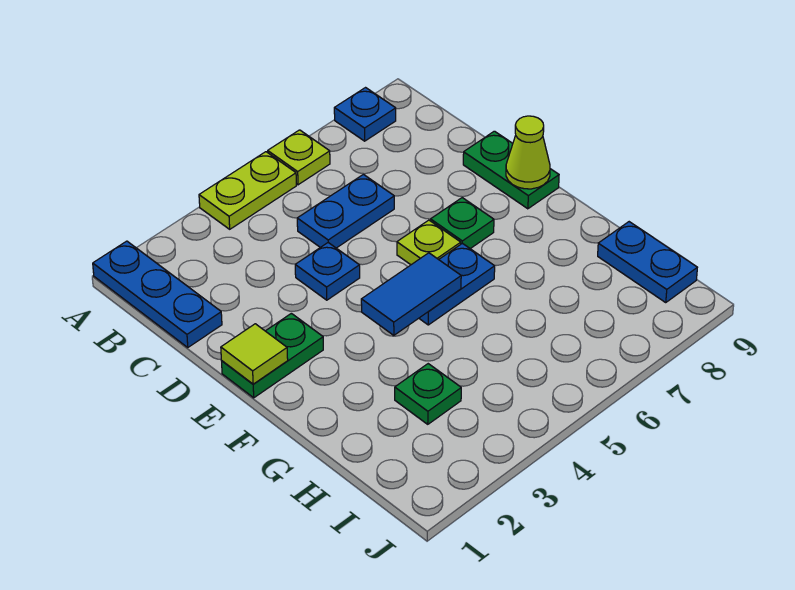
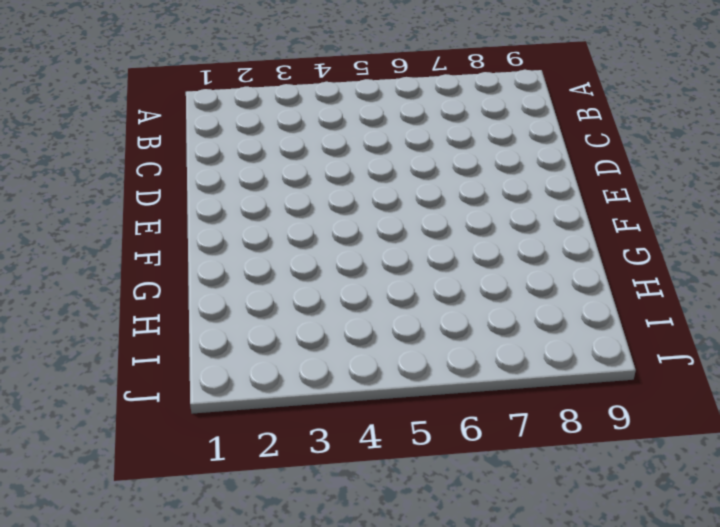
none -> blue 1x3 plate [93,241,222,347]
none -> lime 1x2 plate [199,152,296,229]
none -> lime 1x1 plate [268,130,330,185]

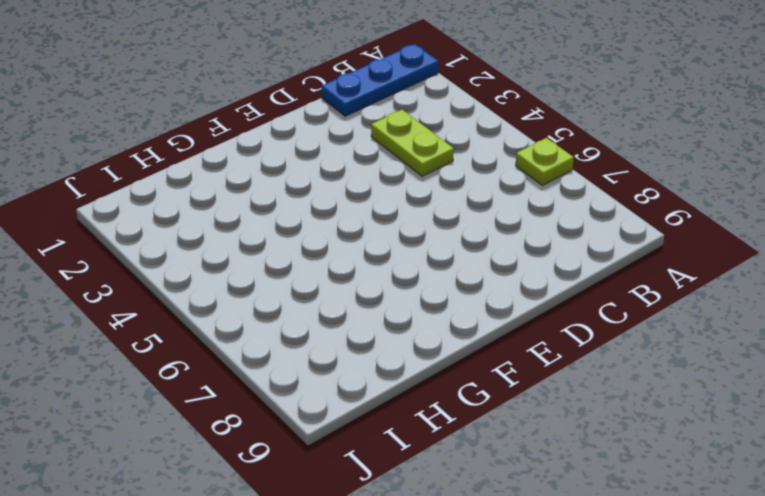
lime 1x2 plate [371,110,454,176] -> lime 1x2 plate moved to [199,152,296,229]
none -> blue 1x1 plate [334,88,396,141]
none -> blue 1x2 plate [297,174,394,248]
none -> blue 1x1 plate [295,243,360,300]

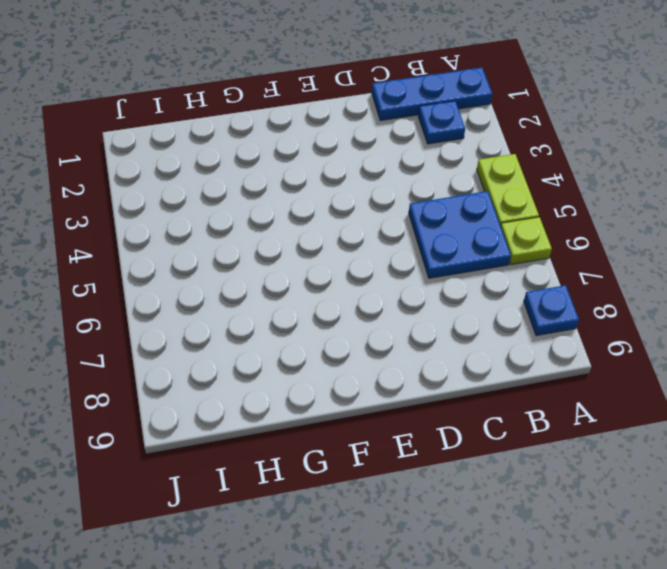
blue 1x1 plate [418,101,465,144] -> blue 1x1 plate moved to [295,243,360,300]
blue 2x2 plate [409,191,511,278] -> blue 1x2 plate [297,174,394,248]
none -> green 1x2 plate [463,131,559,209]
none -> green 1x2 plate [222,313,323,398]
none -> lime 1x1 plate [397,220,461,265]

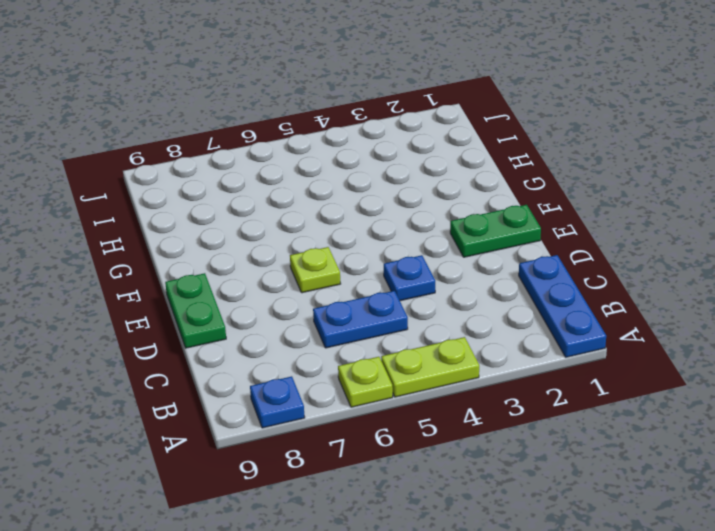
none -> green 1x1 plate [431,198,494,249]
none -> blue 1x2 plate [419,243,495,325]
none -> green 1x1 plate [395,364,461,424]

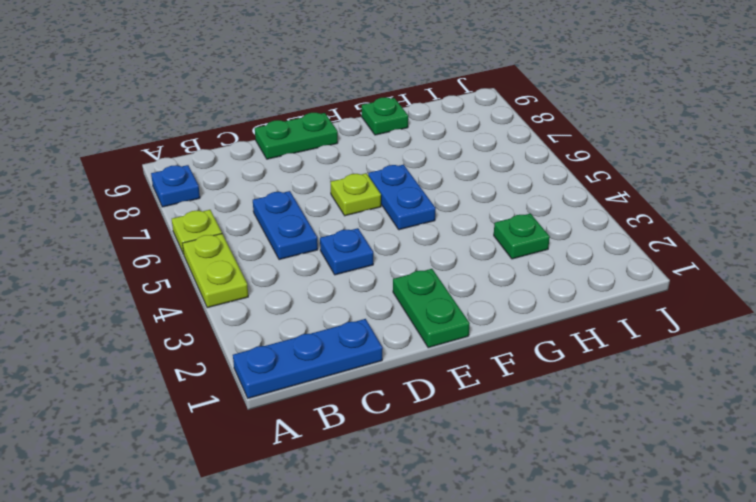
green 1x1 plate [362,97,408,135] -> green 1x1 plate moved to [431,198,494,249]
none -> blue 1x2 plate [598,222,697,302]
none -> lime 1x1 tile [221,324,288,384]
none -> lime 1x1 cone [506,116,550,189]

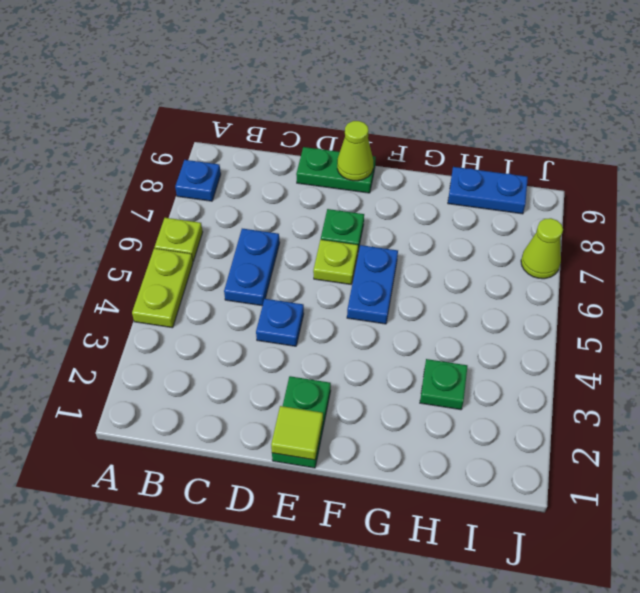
lime 1x1 cone [521,218,563,279] -> none
none -> blue 1x3 plate [93,241,222,347]
none -> blue 1x2 tile [361,253,461,335]

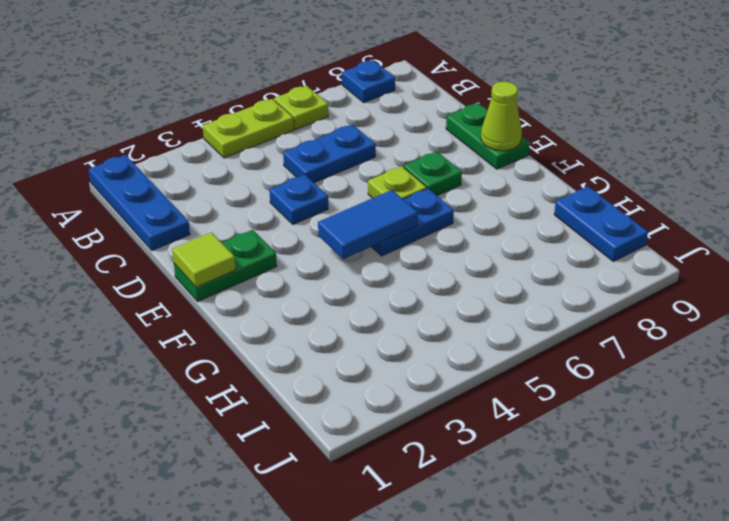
none -> green 1x1 plate [395,364,461,424]

